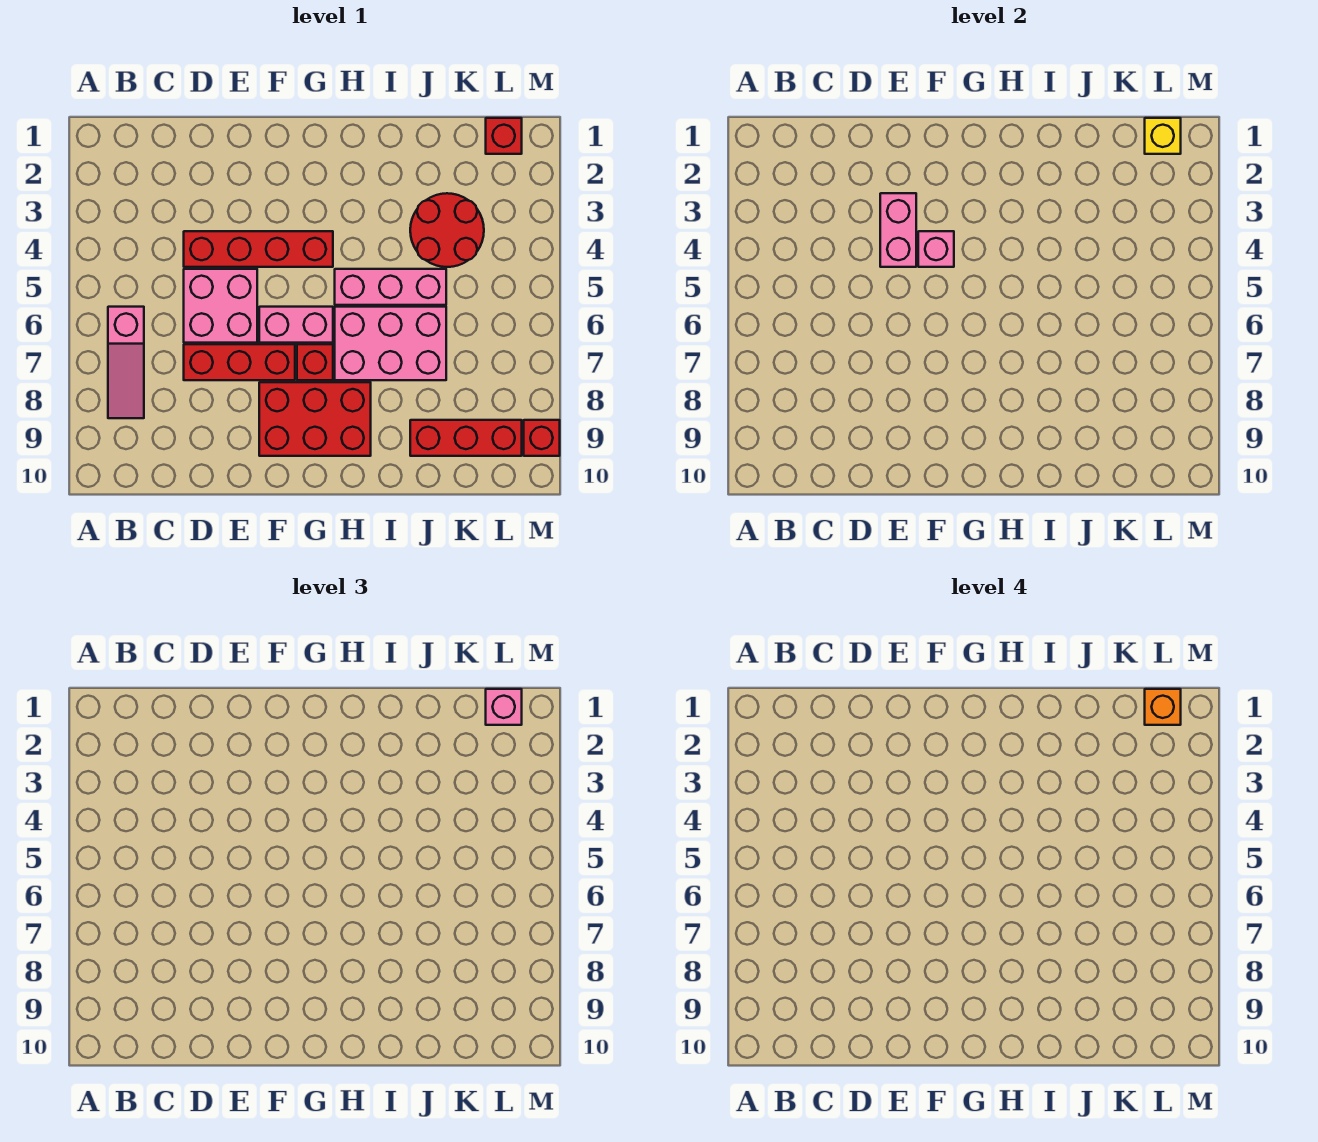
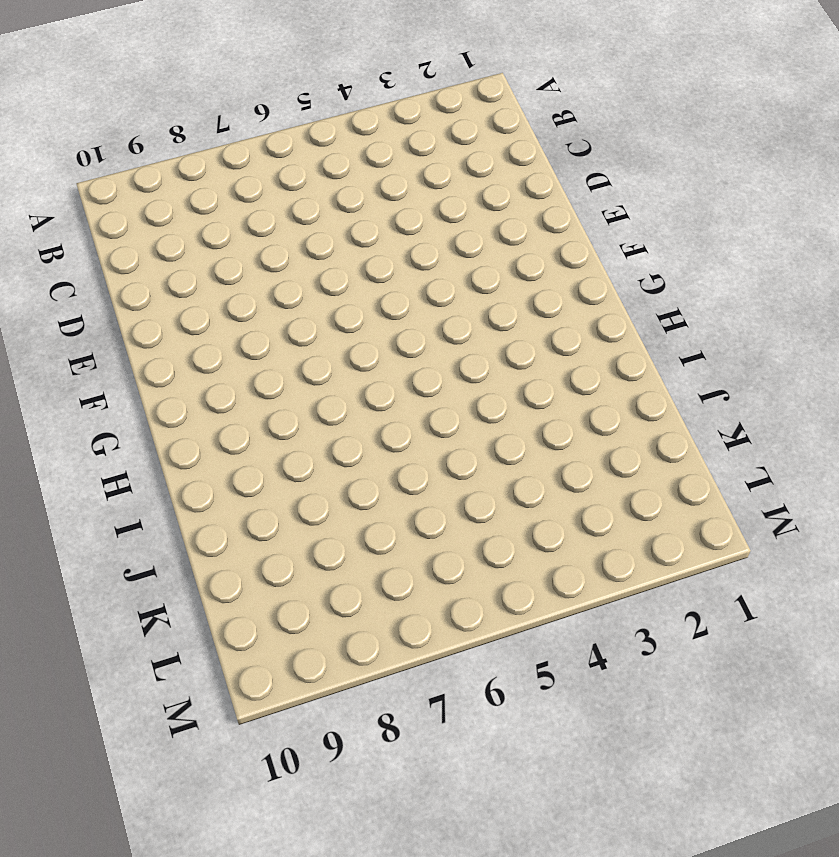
none -> pink 1x3 slope [108,307,144,418]
none -> red 1x4 brick [184,231,333,267]
none -> pink 2x2 brick [184,269,257,343]

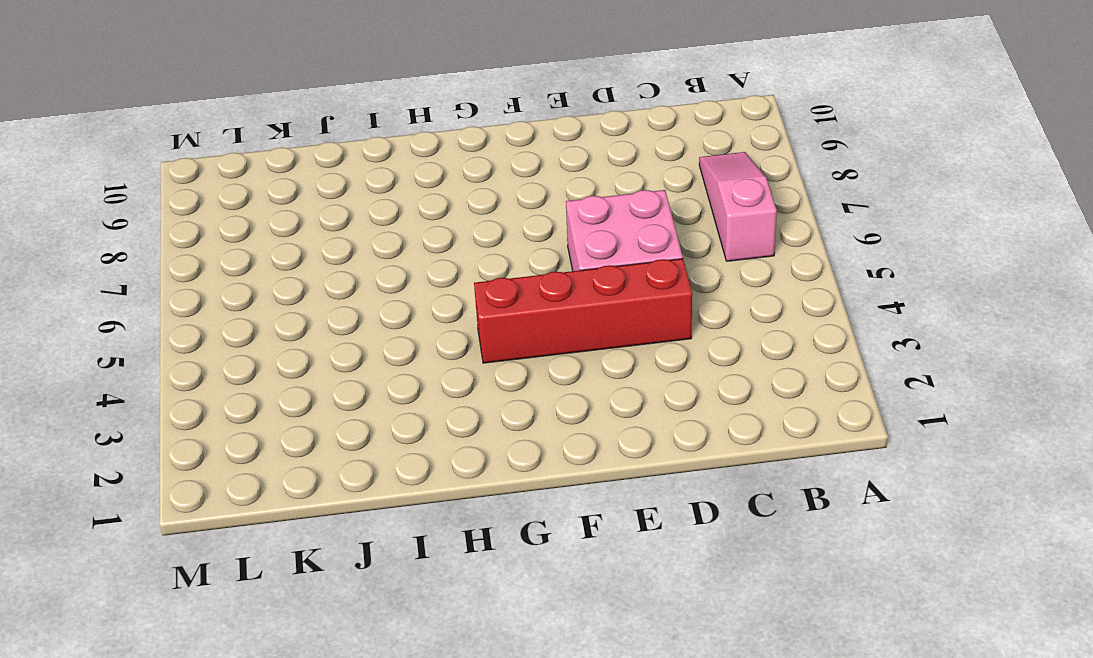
none -> red 1x3 brick [184,344,295,380]
none -> pink 1x2 brick [259,307,333,343]
none -> red 2x3 brick [259,382,371,456]

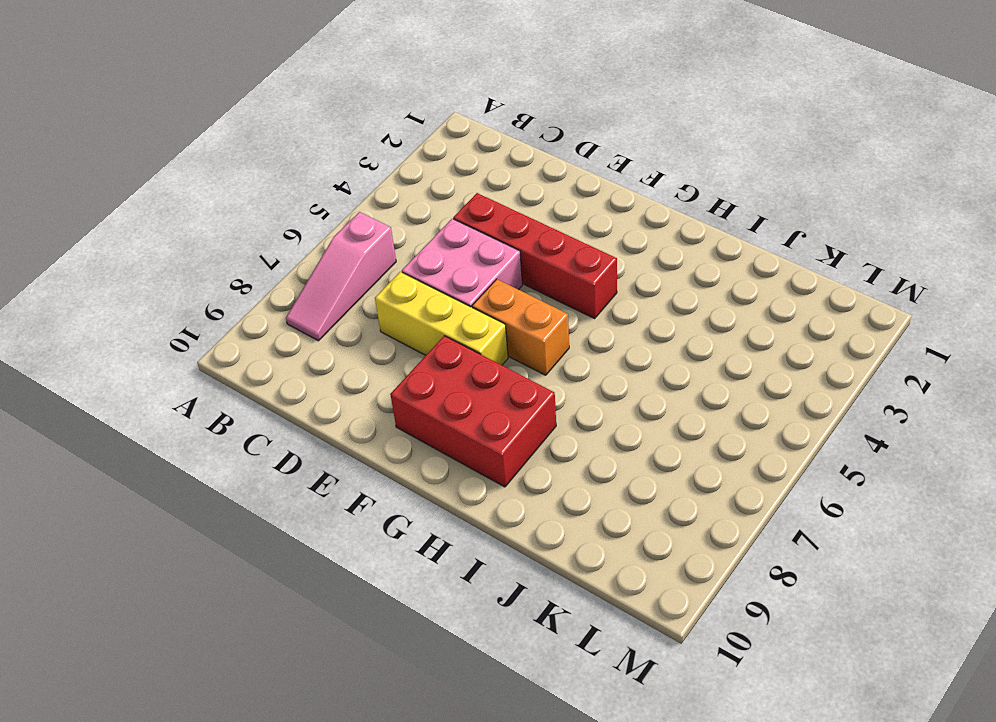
yellow 1x3 brick [375,272,508,365] -> red 1x3 brick [184,344,295,380]
orange 1x2 brick [472,279,569,375] -> pink 1x2 brick [259,307,333,343]
none -> red 1x1 brick [297,344,333,380]
none -> pink 1x3 brick [335,269,446,305]
none -> pink 2x3 brick [335,307,446,380]

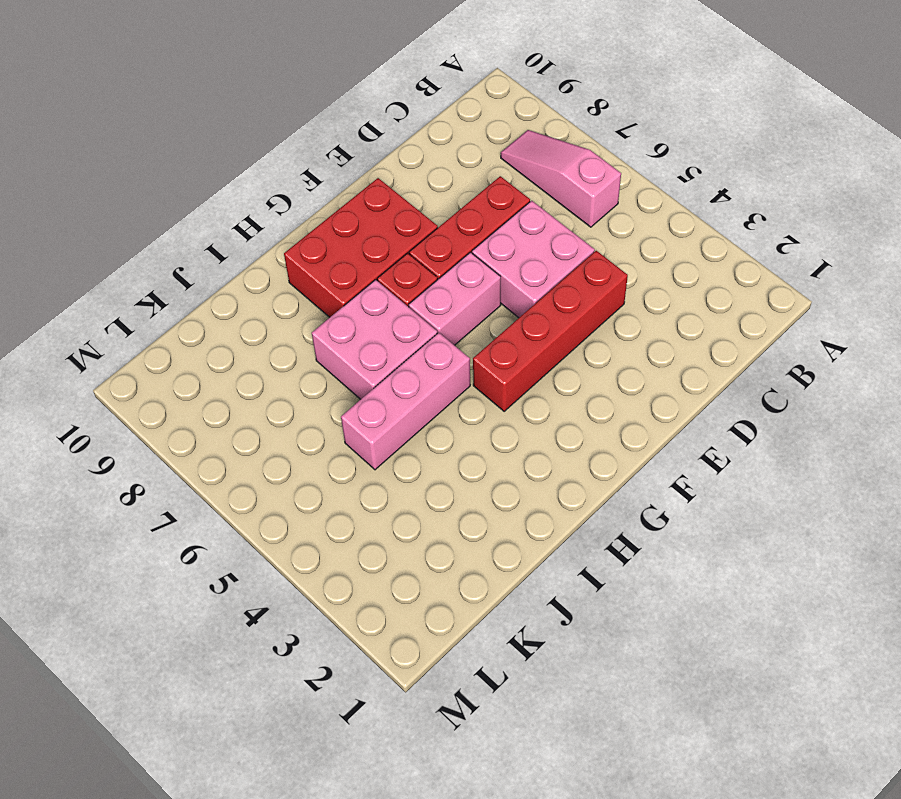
pink 2x2 brick [312,280,437,399] -> pink 2x3 brick [335,307,446,380]
none -> red 2x2 round brick [410,193,484,267]
none -> red 1x3 brick [410,420,522,456]
none -> red 1x1 brick [486,118,522,154]

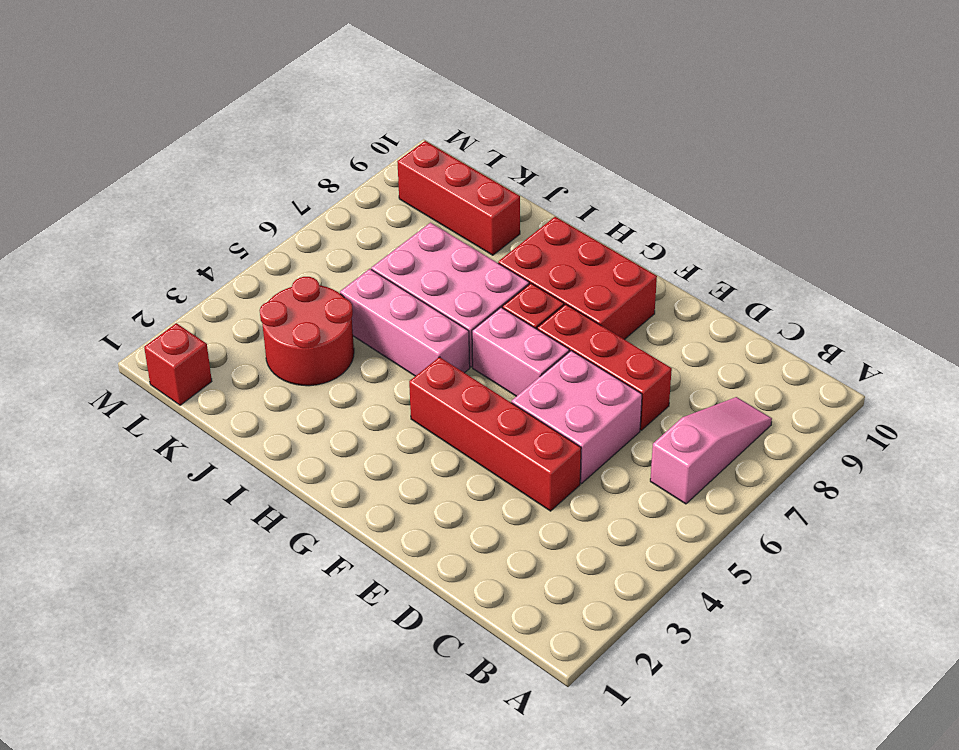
none -> red 1x1 brick [524,420,560,456]
none -> pink 1x2 brick [880,193,916,267]
none -> pink 1x1 brick [918,231,954,267]

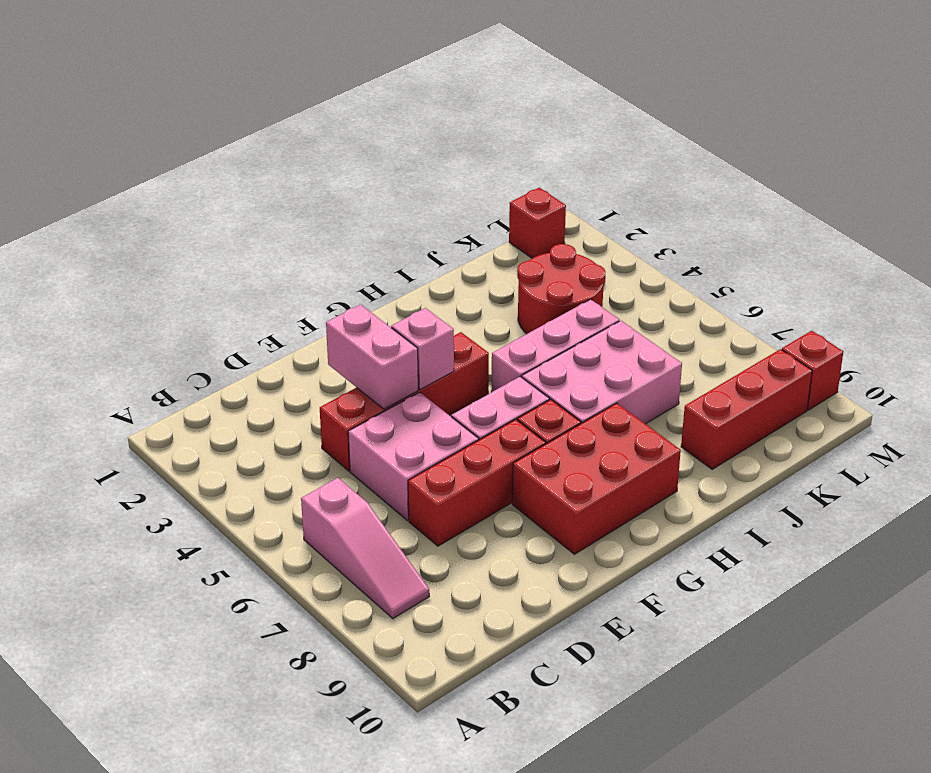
none -> yellow 1x1 brick [1145,118,1181,154]
none -> pink 1x1 brick [486,689,522,725]
none -> orange 1x1 brick [1145,689,1181,725]

